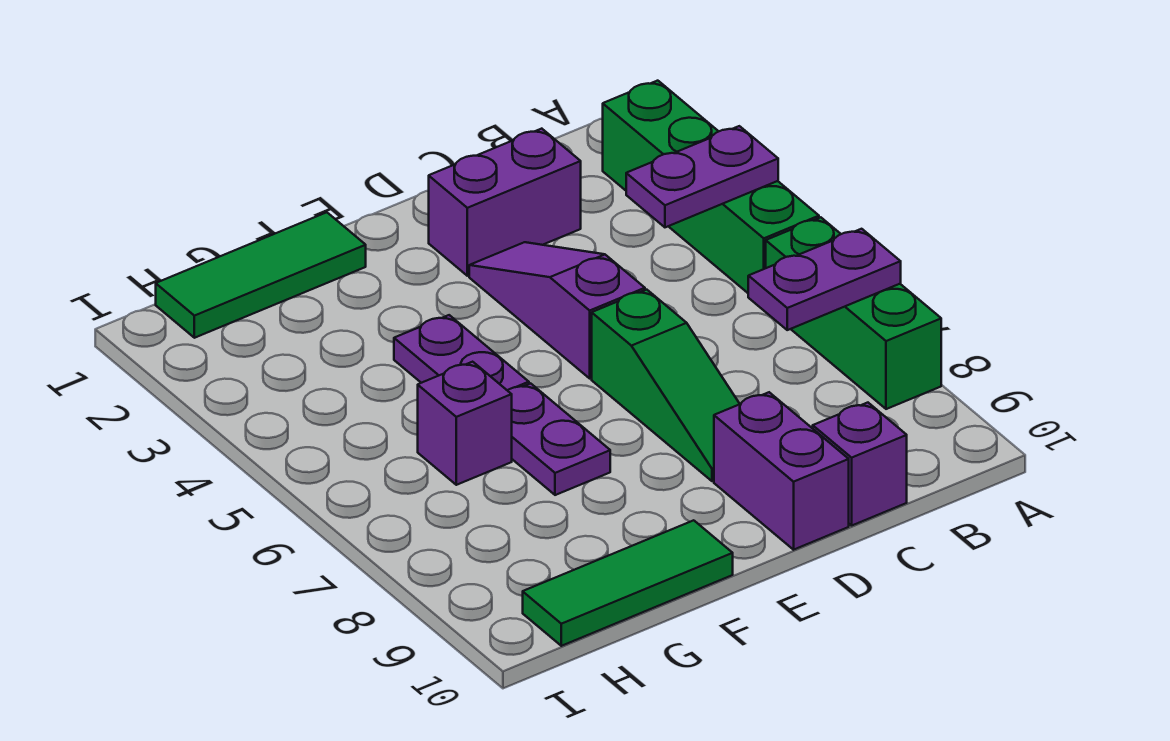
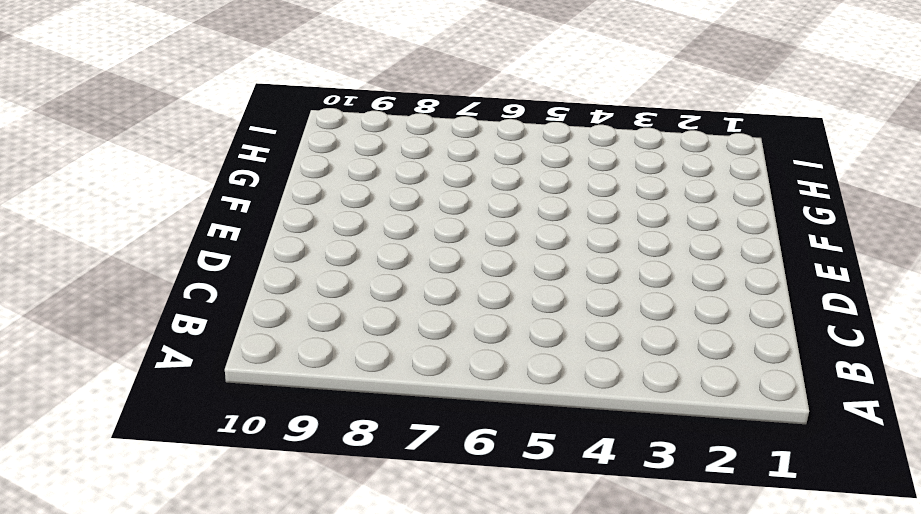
none -> green 1x4 brick [603,81,819,293]
none -> green 1x3 brick [766,217,941,409]
none -> purple 1x2 brick [429,129,581,276]

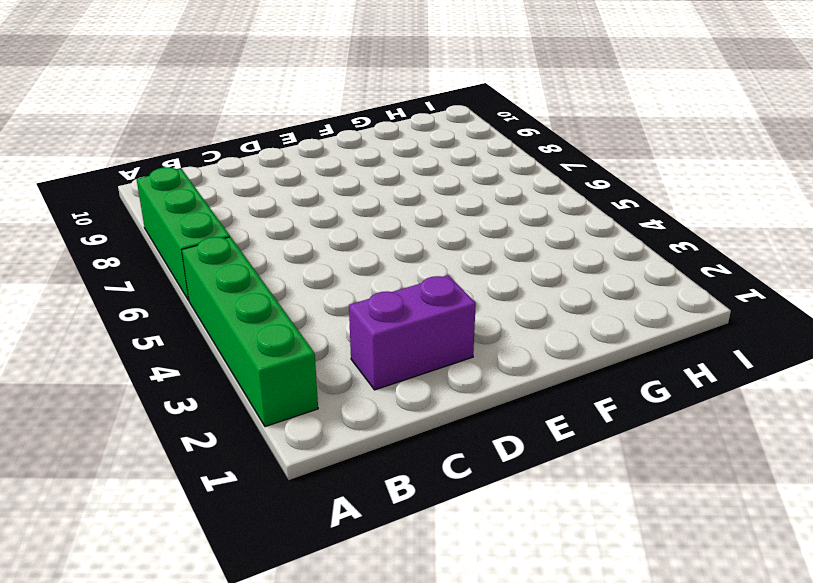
none -> purple 1x1 brick [813,403,907,526]
none -> purple 1x3 slope [469,242,645,378]
none -> green 1x3 slope [592,290,739,481]

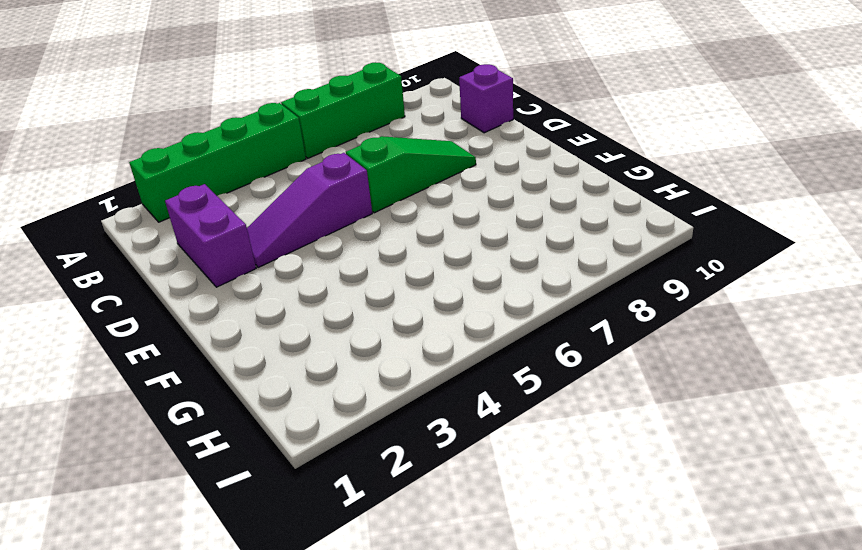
none -> purple 1x2 brick [714,392,849,550]
none -> green 1x3 tile [156,212,366,338]
none -> purple 1x2 plate [394,315,529,390]

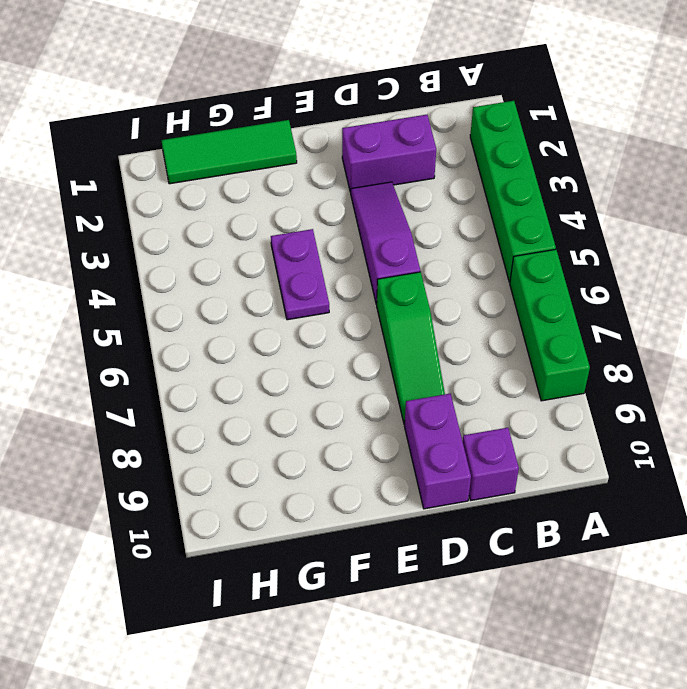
none -> purple 1x2 plate [507,383,610,495]
none -> green 1x3 tile [523,520,733,646]
none -> purple 1x1 brick [418,362,512,485]

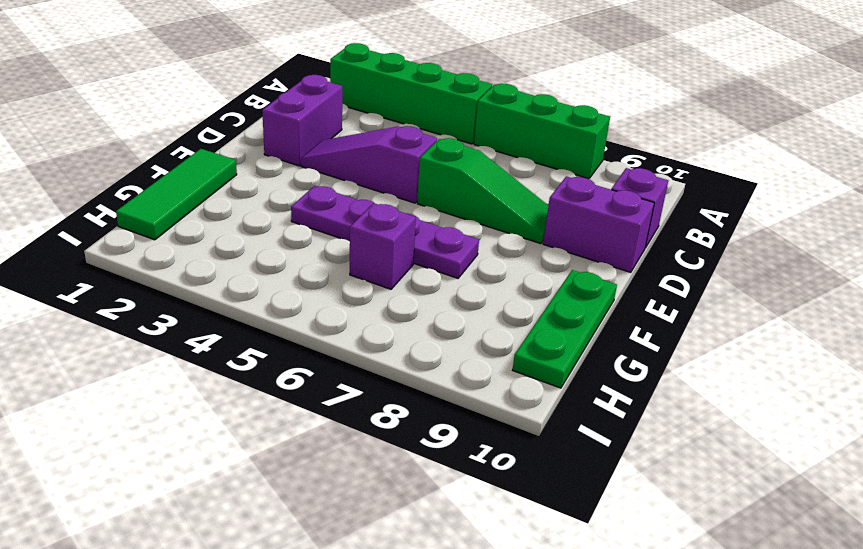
green 1x3 plate [513,270,617,388] -> green 1x3 tile [523,520,733,646]
none -> purple 1x2 plate [626,126,778,227]
none -> purple 1x2 plate [748,229,901,330]

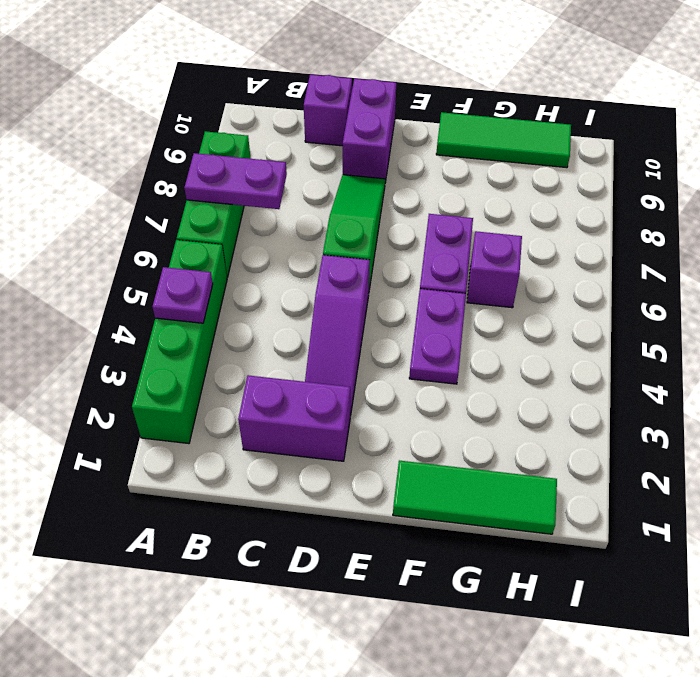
purple 1x1 plate [153,267,213,323] -> purple 1x2 plate [626,126,778,227]

